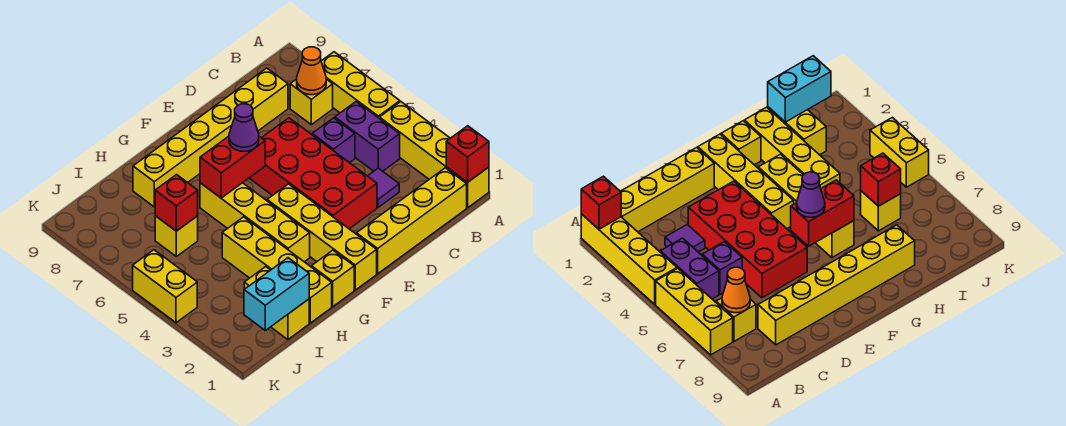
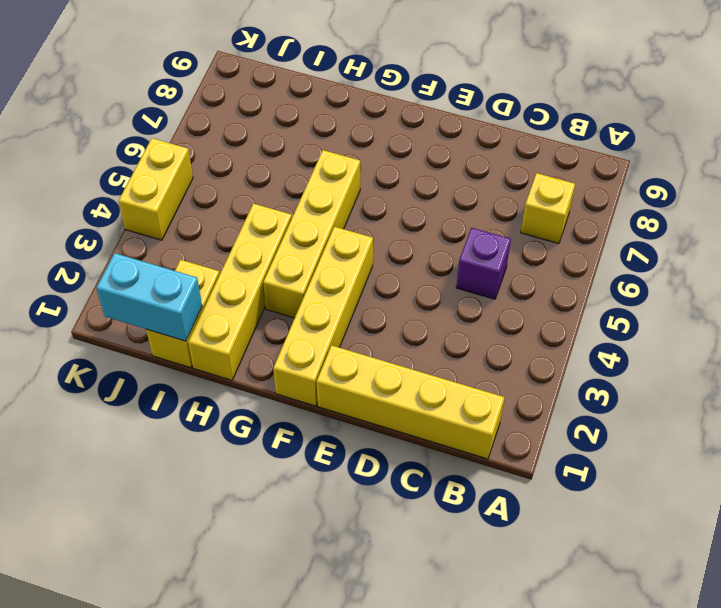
none -> yellow 1x4 brick [380,102,489,208]
none -> yellow 1x3 brick [321,52,400,119]
none -> purple 1x2 brick [335,102,400,171]

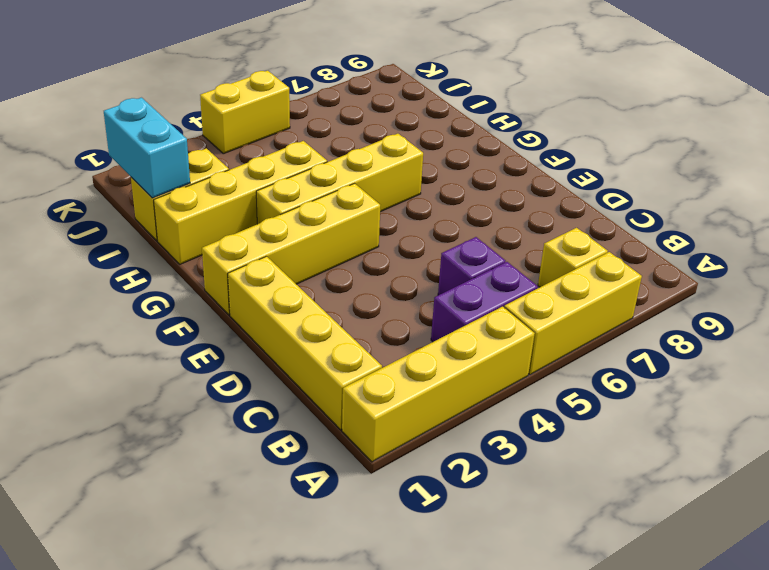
none -> purple 1x1 tile [368,168,399,207]
none -> yellow 1x6 brick [133,68,288,207]
none -> red 2x4 brick [250,118,377,229]

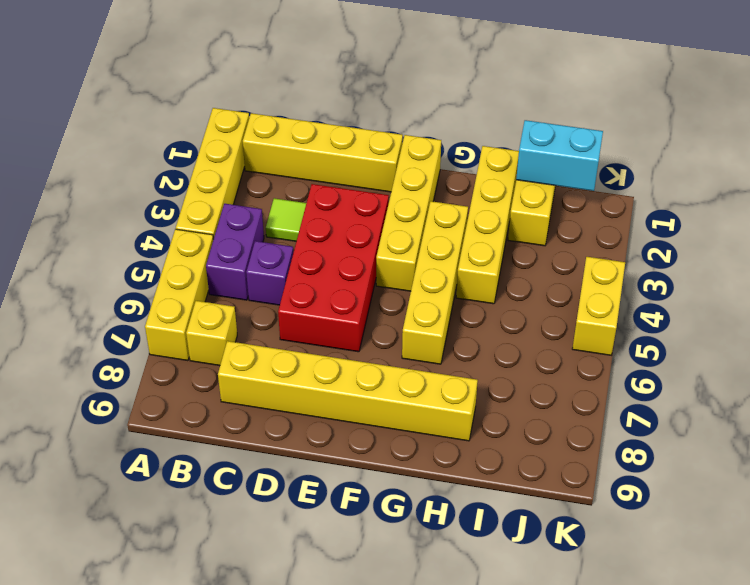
lime 1x1 tile [266,198,306,241] -> purple 1x1 tile [368,168,399,207]
none -> yellow 1x1 brick [312,250,354,307]
none -> yellow 1x1 brick [155,216,198,256]
none -> red 1x1 brick [446,126,489,182]

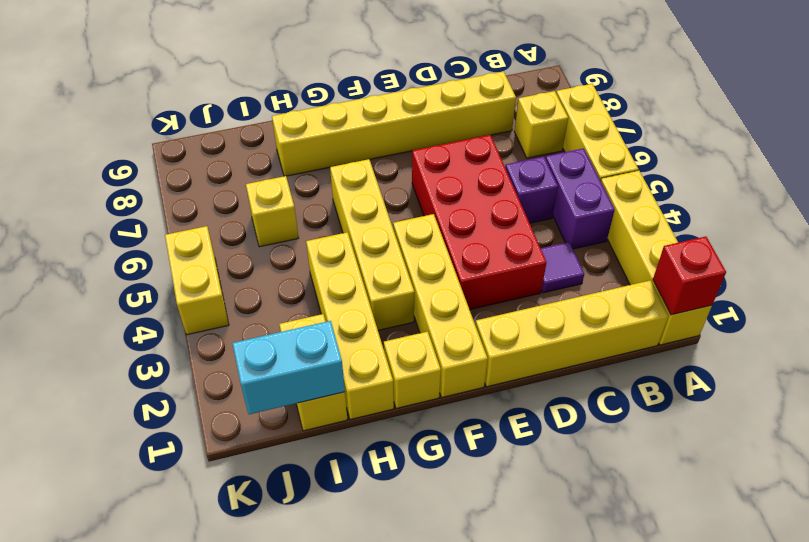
none -> orange 1x1 cone [297,47,326,95]
none -> red 1x2 brick [200,136,265,198]
none -> red 1x1 brick [155,175,198,231]

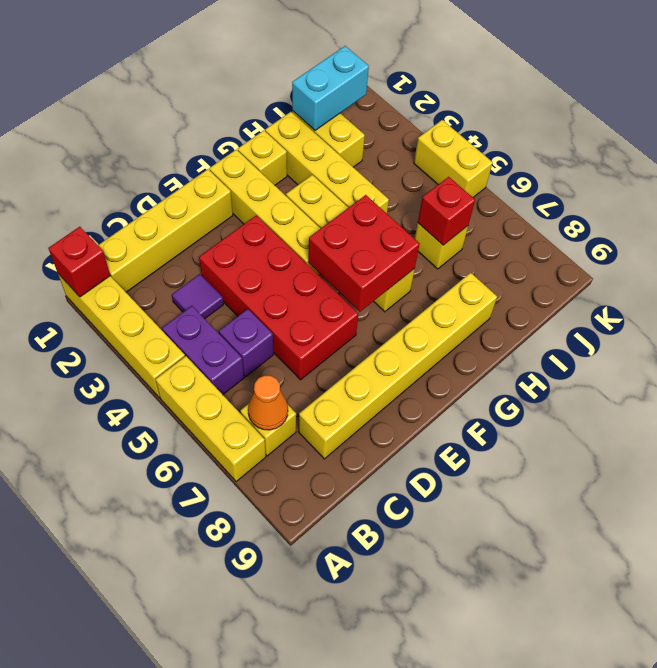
red 2x2 brick [308,195,420,312] -> red 1x2 brick [200,136,265,198]
none -> purple 1x1 cone [229,104,259,151]

